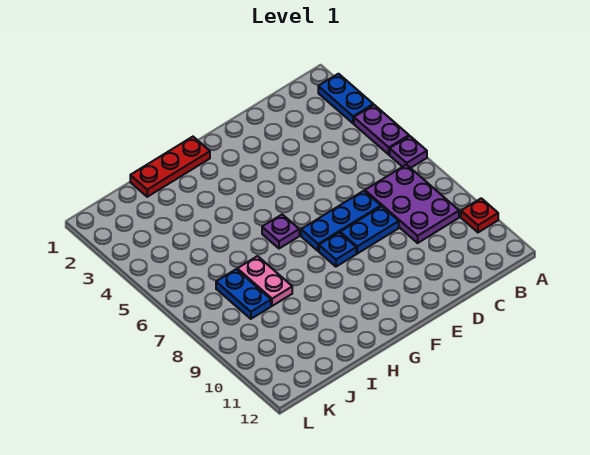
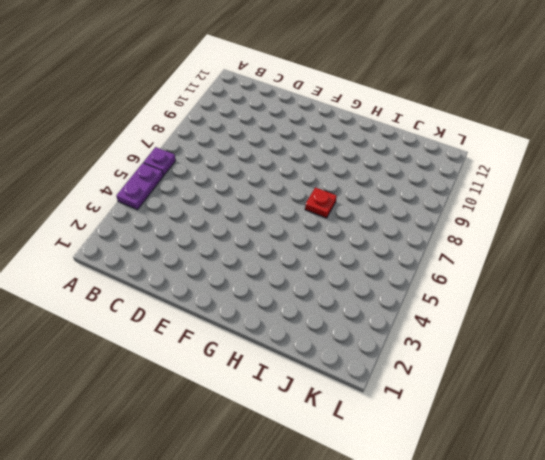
red 1x1 plate [305,187,337,218] -> red 1x1 plate moved to [461,198,498,232]
none -> blue 1x2 plate [318,74,373,123]
none -> purple 2x3 plate [365,164,459,243]
none -> blue 1x3 plate [301,191,381,251]

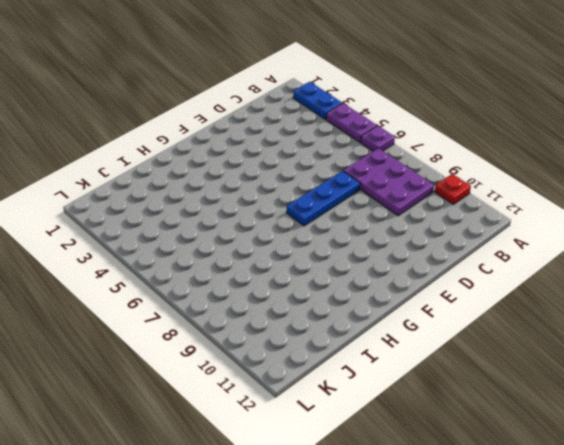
none -> blue 1x2 plate [340,206,399,254]
none -> blue 1x1 plate [319,233,356,267]
none -> red 1x3 plate [130,137,210,197]

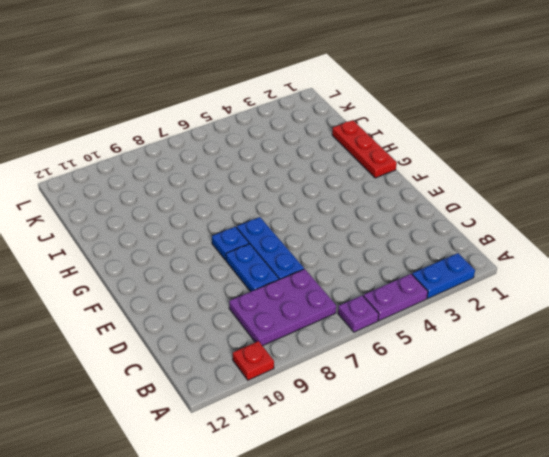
none -> purple 1x1 plate [262,214,299,249]
none -> pink 1x2 plate [237,256,292,306]
none -> blue 1x2 plate [216,269,271,319]

